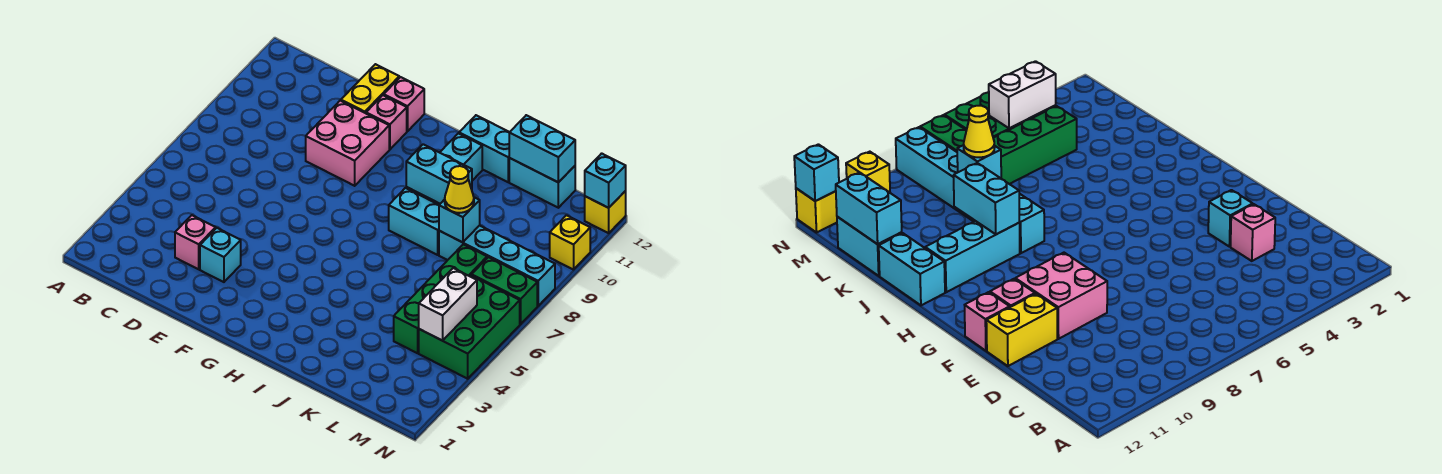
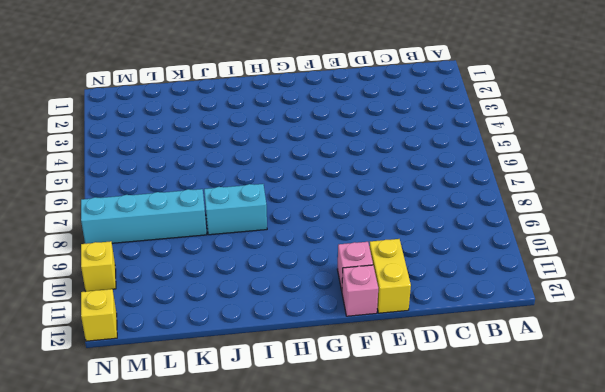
none -> pink 1x1 brick [175,215,216,269]
none -> cyan 1x1 brick [200,228,241,282]
none -> pink 2x2 brick [306,101,389,186]

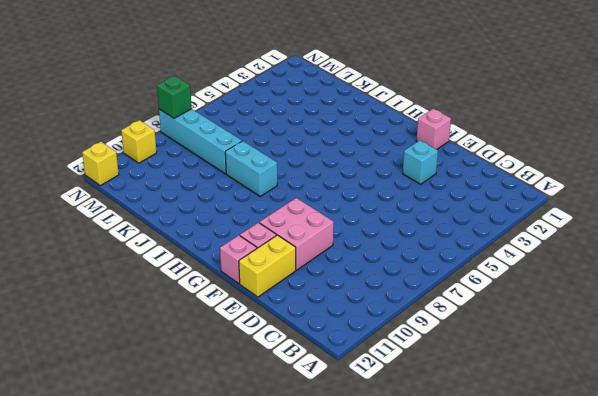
pink 1x1 brick [416,109,451,150] -> pink 1x1 brick moved to [175,215,216,269]
green 1x1 brick [157,76,192,118] -> none
none -> cyan 1x3 brick [406,133,482,205]
none -> cyan 1x2 brick [459,115,509,182]
none -> cyan 1x2 brick [509,158,575,208]

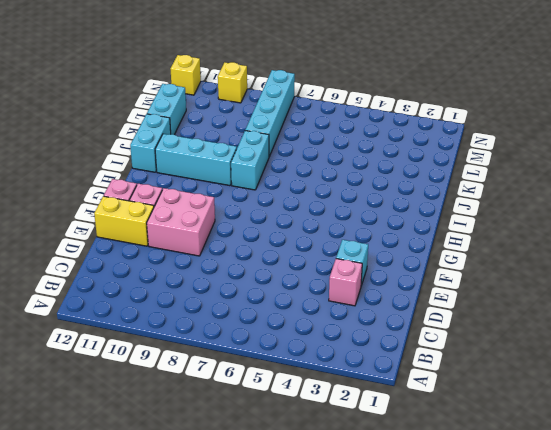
none -> green 1x4 brick [394,244,487,353]
none -> green 2x3 brick [419,275,520,379]
none -> green 1x2 brick [472,257,537,324]

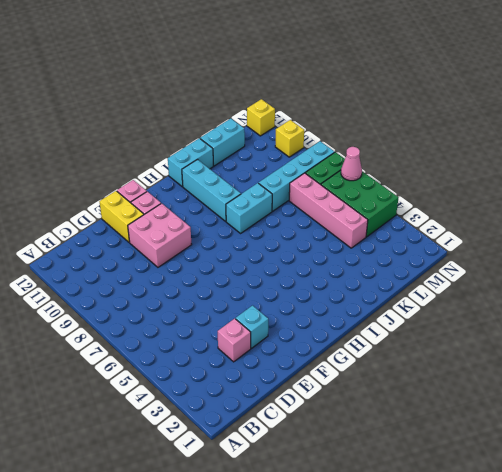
pink 1x4 brick [289,173,368,248] -> green 1x4 brick [394,244,487,353]
pink 1x1 cone [341,147,362,181] -> none
none -> cyan 1x2 brick [406,144,472,204]
none -> cyan 1x1 brick [439,197,480,242]
none -> cyan 1x2 brick [509,115,575,182]

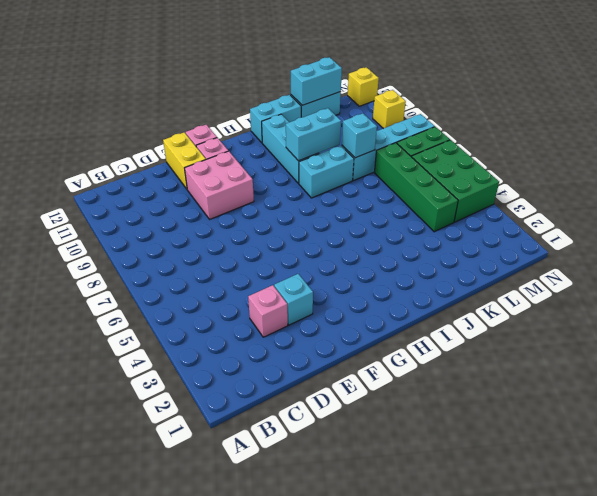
none -> white 1x2 brick [419,268,477,341]
none -> cyan 1x1 brick [585,153,626,208]
none -> yellow 1x1 cone [445,166,474,213]

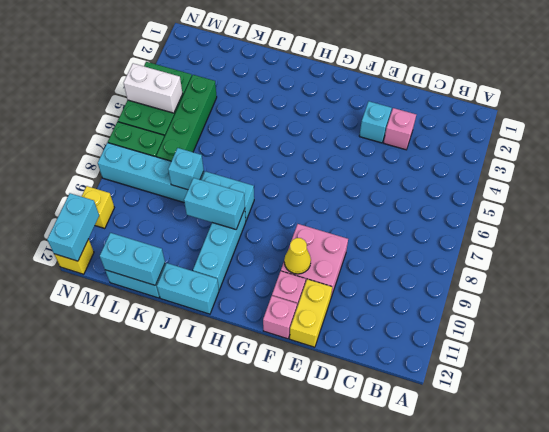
yellow 1x1 cone [284,238,311,274] -> yellow 1x1 cone moved to [445,166,474,213]
white 1x2 brick [124,63,183,113] -> white 1x2 brick turned to [419,268,477,341]
cyan 1x2 brick [47,193,99,261] -> cyan 1x1 brick [585,153,626,208]

